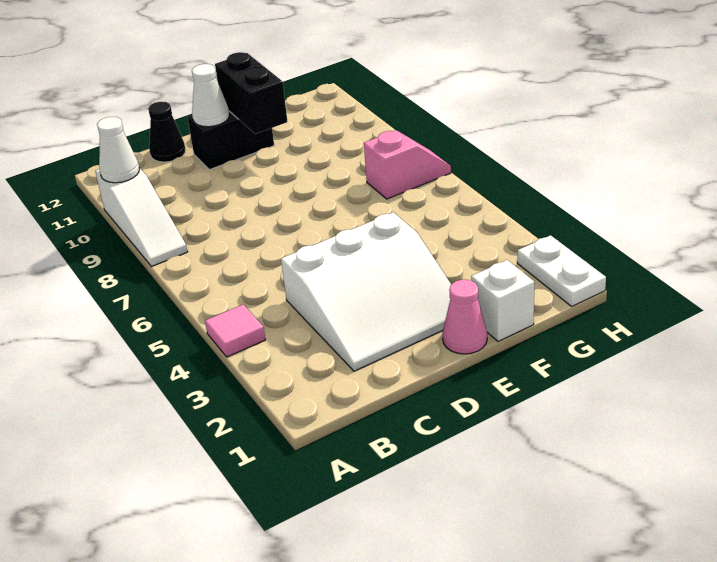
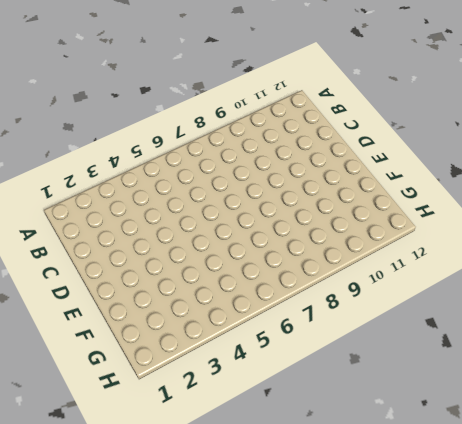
none -> pink 1x1 tile [205,304,265,357]
none -> white 1x3 slope [95,168,187,266]
none -> white 3x3 slope [281,212,451,371]

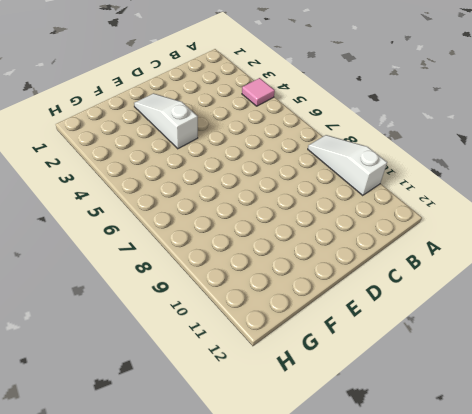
white 1x3 slope [134,93,198,149] -> white 3x3 slope [281,212,451,371]
none -> black 1x1 cone [148,102,185,162]
none -> black 1x2 brick [187,111,274,170]
none -> pink 1x1 cone [443,279,487,354]

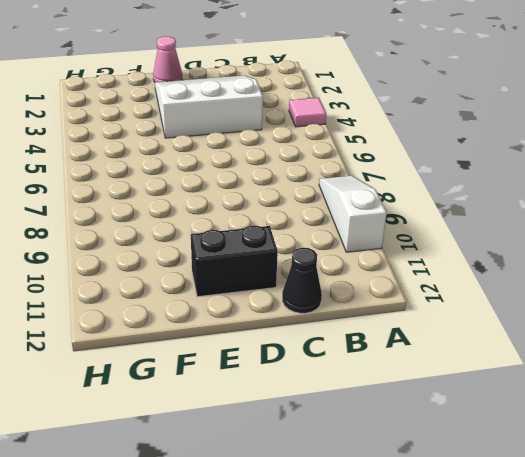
none -> white 1x1 brick [471,260,535,341]
none -> pink 1x2 slope [364,130,451,199]
none -> white 1x2 plate [517,235,606,306]

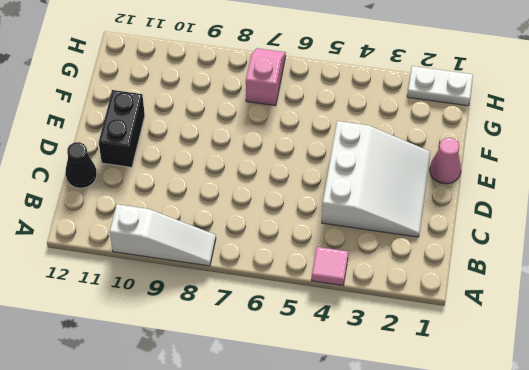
none -> white 1x1 brick [471,260,535,341]
none -> white 1x1 cone [97,117,139,183]
none -> white 1x1 cone [192,64,229,127]

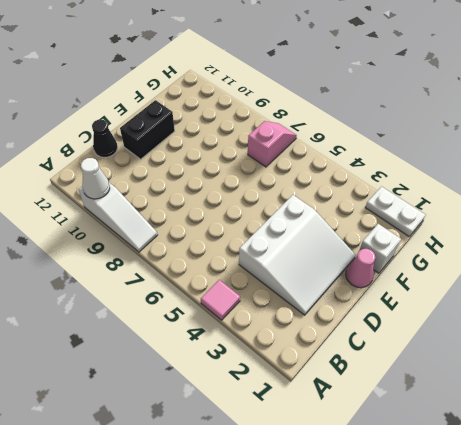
none -> white 1x1 cone [192,64,229,127]
none -> black 1x2 brick [215,52,287,134]

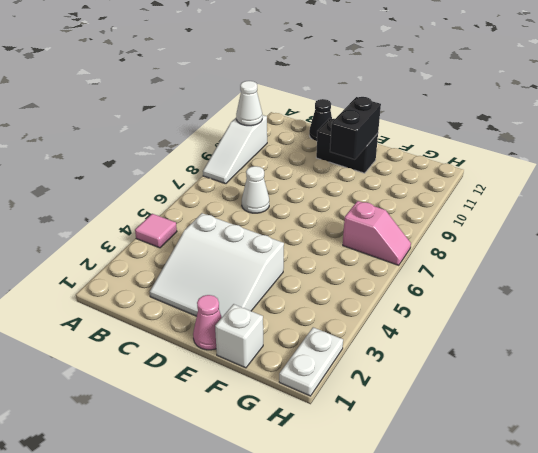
white 1x1 cone [242,166,269,213] -> white 1x1 cone moved to [192,64,229,127]

